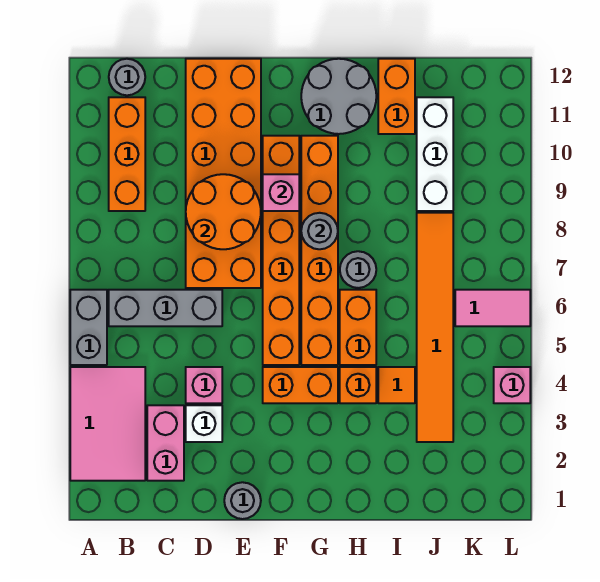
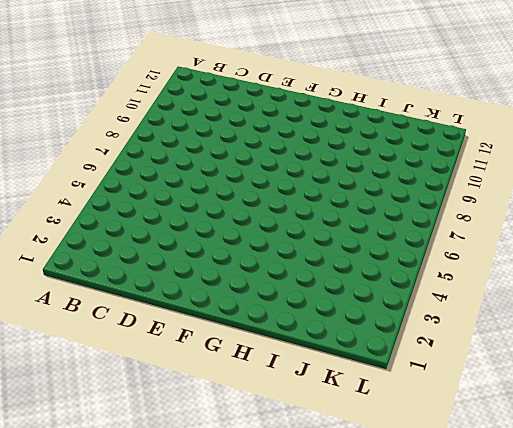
none -> pink 2x3 tile [70,367,145,481]
none -> grey 1x2 brick [70,290,107,365]
none -> grey 1x3 brick [109,290,222,326]

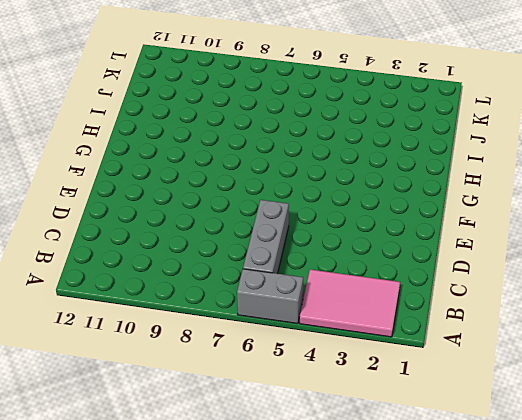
none -> orange 1x3 brick [109,97,145,211]
none -> grey 1x1 round brick [109,59,145,95]
none -> pink 1x2 brick [147,405,184,481]

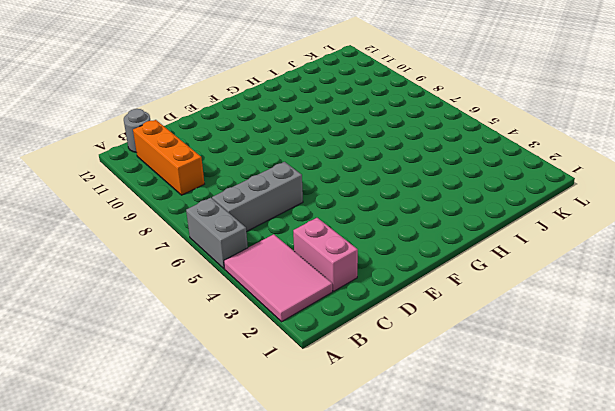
none -> white 1x1 brick [186,405,222,442]
none -> pink 1x1 brick [186,367,222,403]
none -> orange 2x6 brick [186,59,261,288]

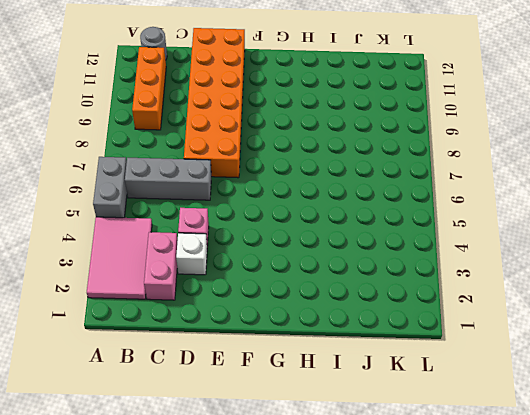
none -> grey 1x1 round brick [224,482,261,519]
none -> orange 1x2 brick [263,367,338,403]
none -> orange 1x6 brick [263,136,299,365]

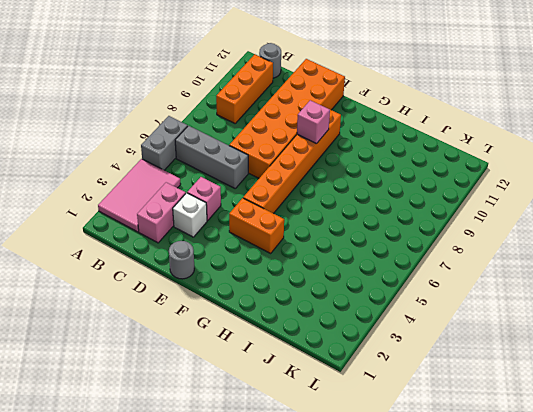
none -> orange 1x6 brick [301,136,338,365]
none -> grey 2x2 round brick [301,59,376,134]
none -> orange 1x1 brick [340,367,376,403]

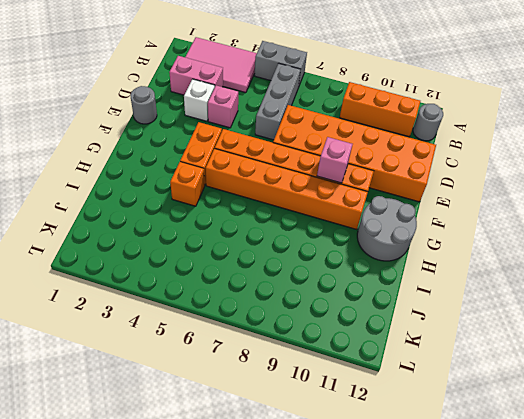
none -> orange 1x2 brick [340,290,376,365]
none -> grey 1x1 round brick [340,251,376,288]
none -> orange 1x1 tile [378,367,415,403]

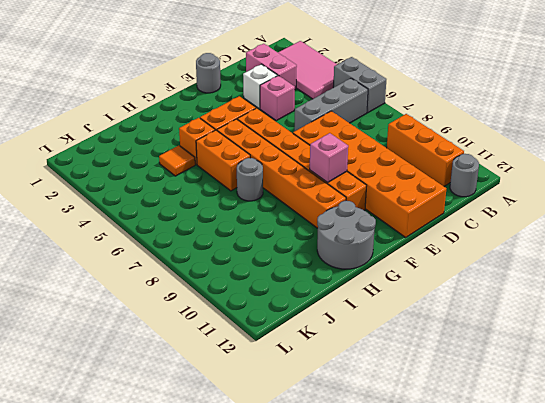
none -> orange 1x2 brick [378,59,415,134]
none -> orange 1x6 tile [417,213,453,442]
none -> white 1x3 brick [417,97,453,211]

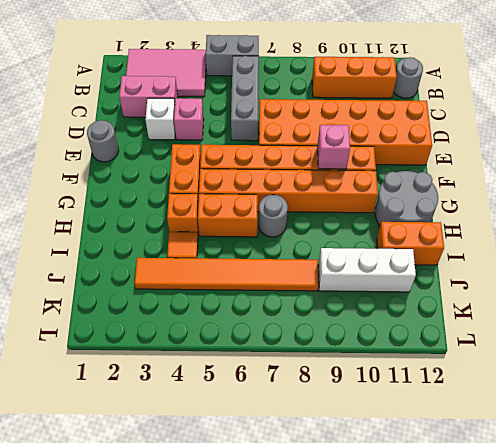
none -> pink 1x2 tile [455,290,530,326]
none -> pink 1x1 brick [494,367,530,403]
none -> orange 2x2 round brick [186,174,261,249]

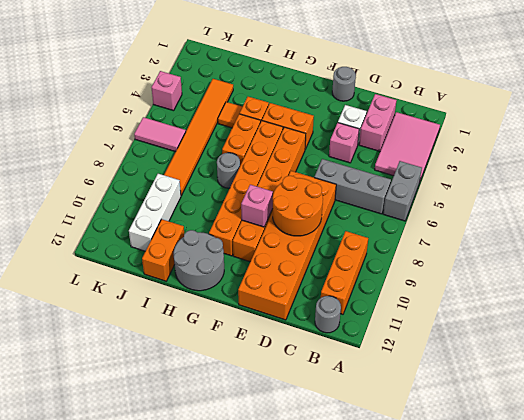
none -> grey 1x1 round brick [301,213,338,249]

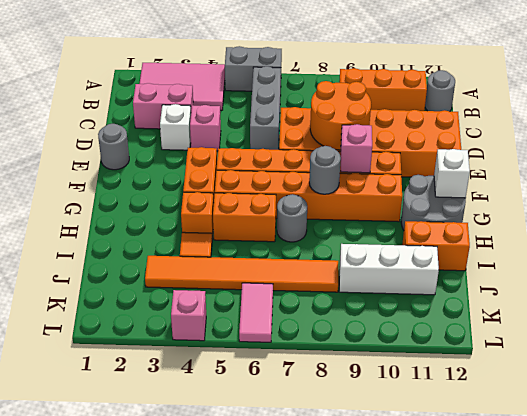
white 1x1 brick [434,149,470,198] -> none

